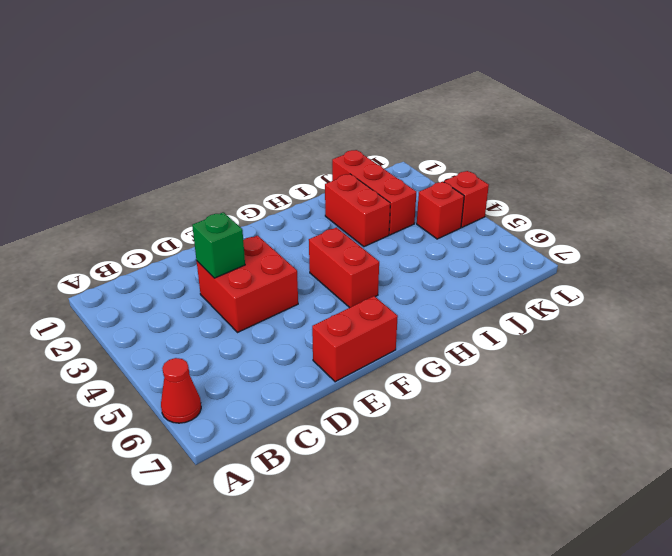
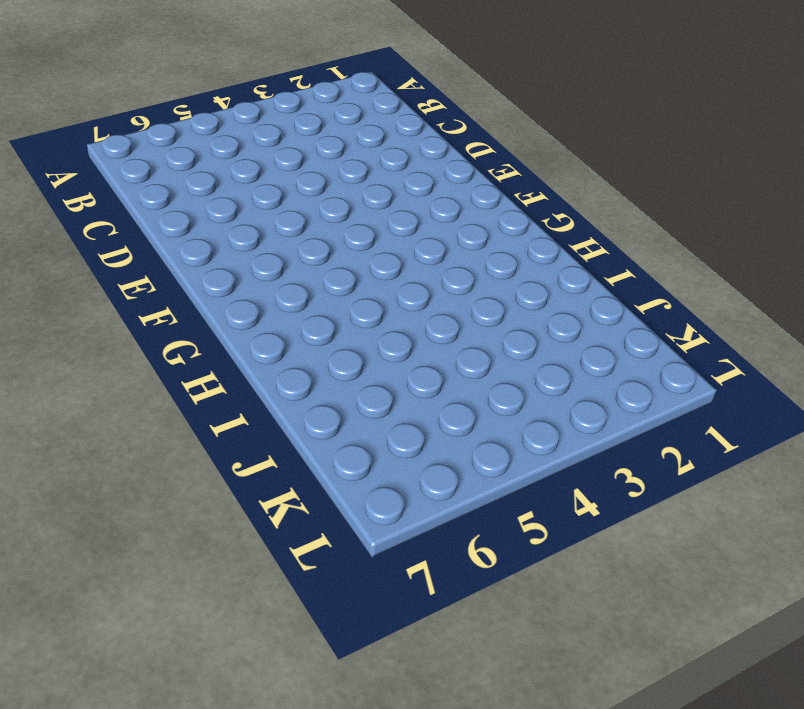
none -> red 1x1 cone [161,358,201,423]
none -> red 2x2 brick [197,236,298,332]

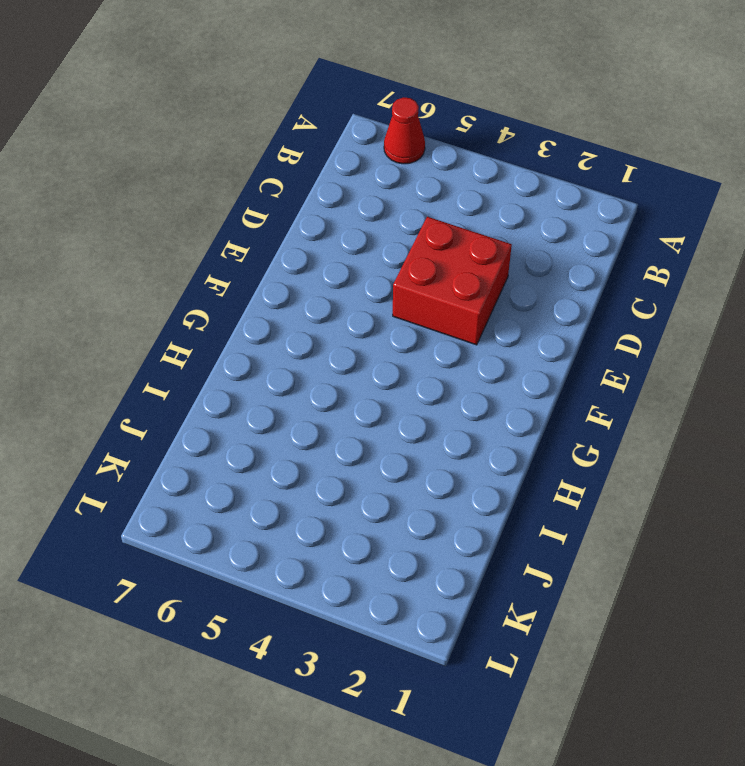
none -> red 1x2 brick [312,296,398,382]
none -> red 1x2 brick [309,227,379,308]

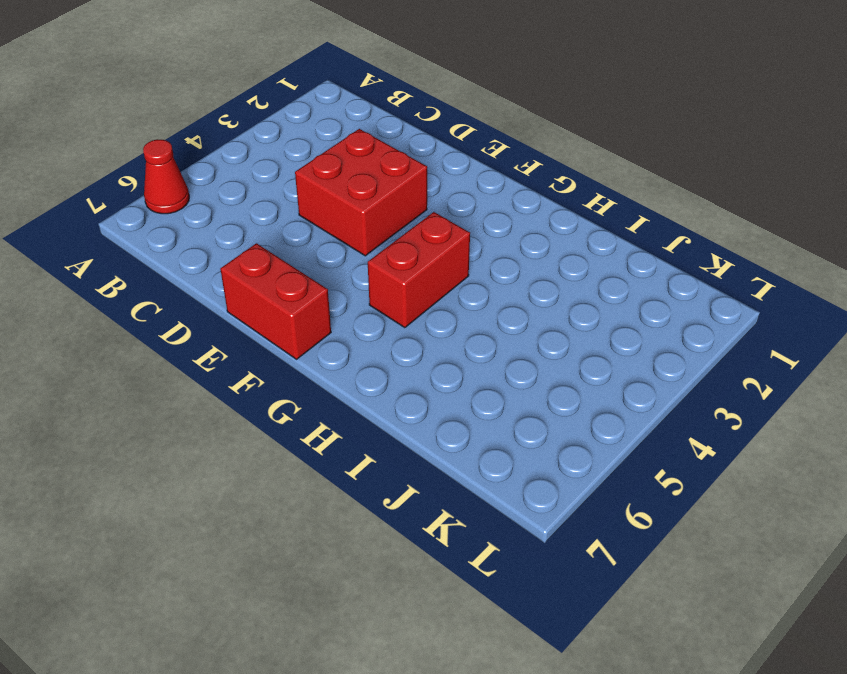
none -> red 1x2 brick [325,174,390,247]
none -> red 1x3 brick [332,150,416,235]

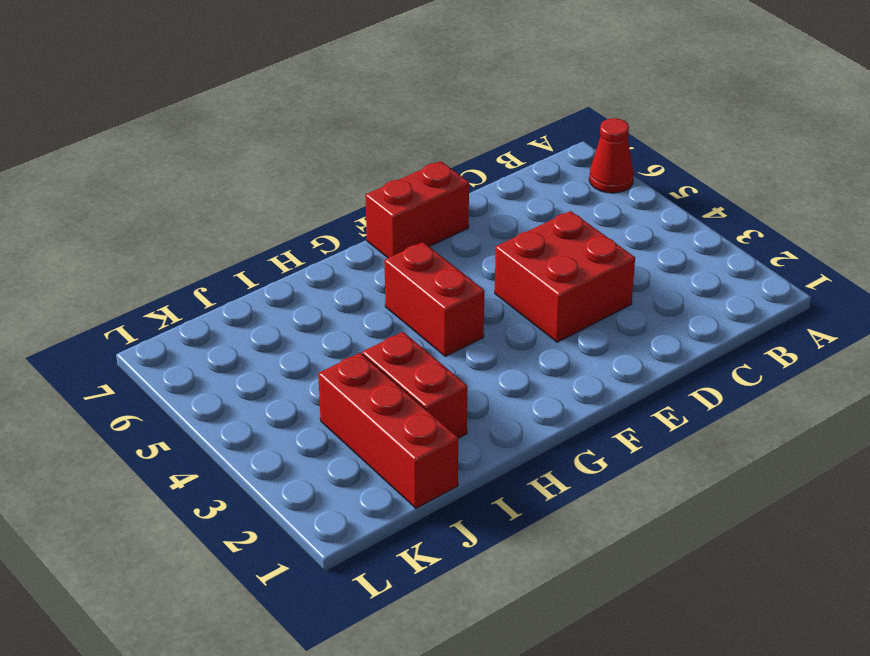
none -> red 1x1 brick [417,182,464,239]
none -> red 1x1 brick [444,171,489,227]

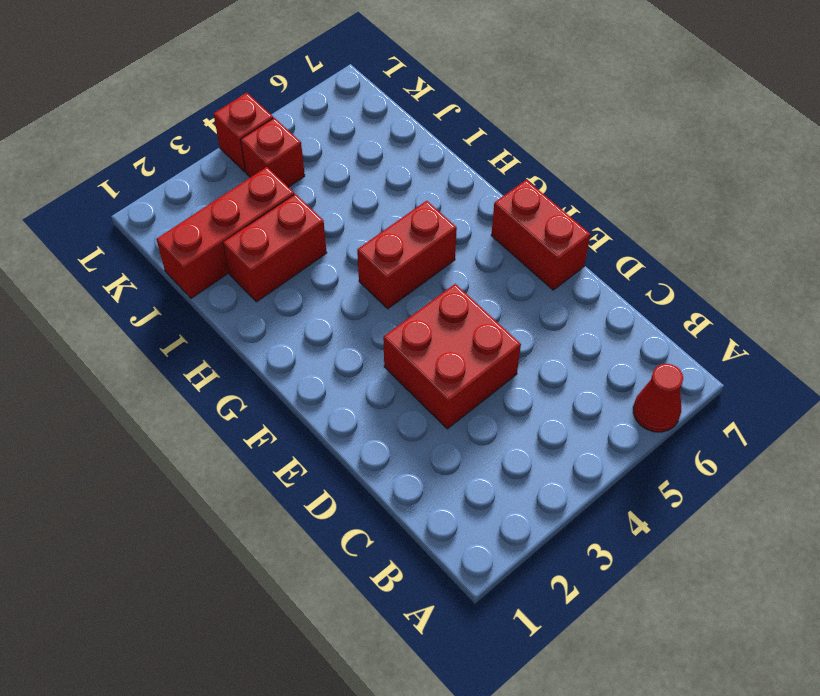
none -> green 1x1 brick [192,212,245,278]

